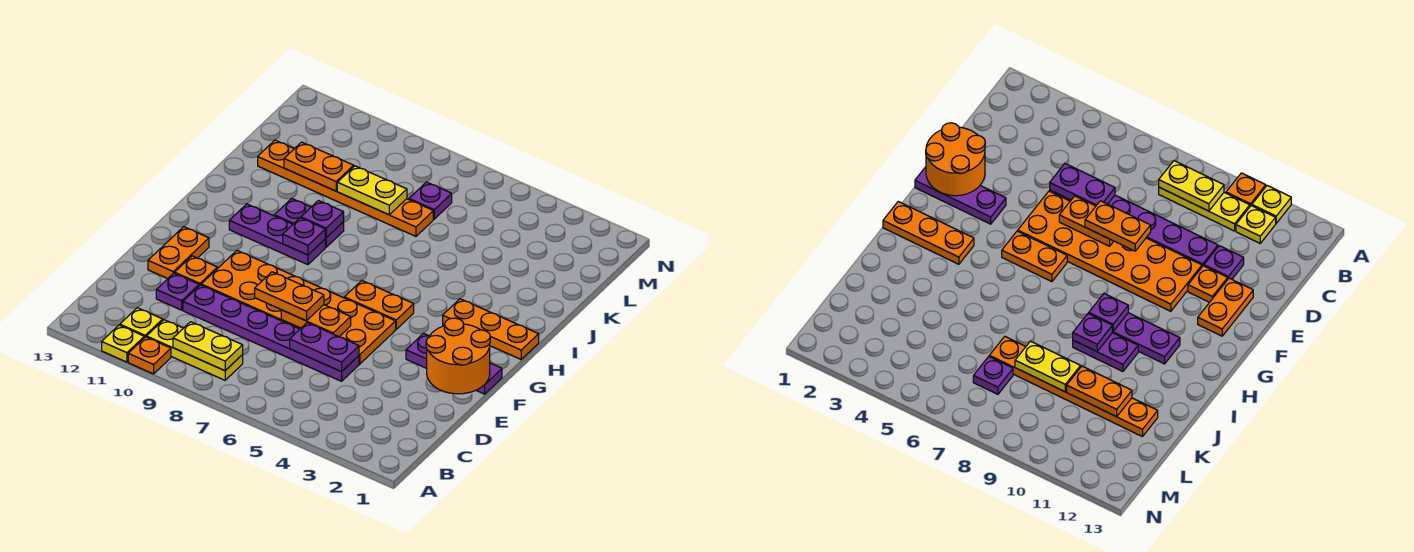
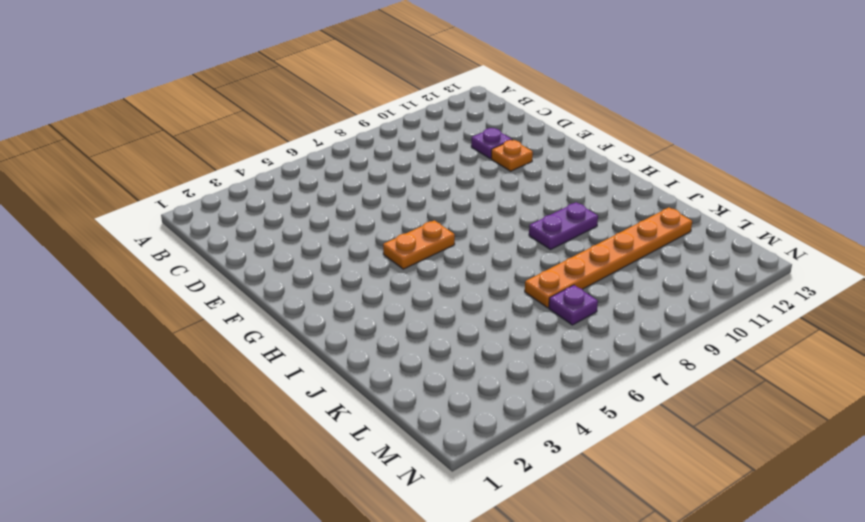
none -> orange 1x1 plate [128,337,171,374]
none -> yellow 1x1 plate [102,325,144,362]
none -> yellow 1x3 plate [147,320,243,380]

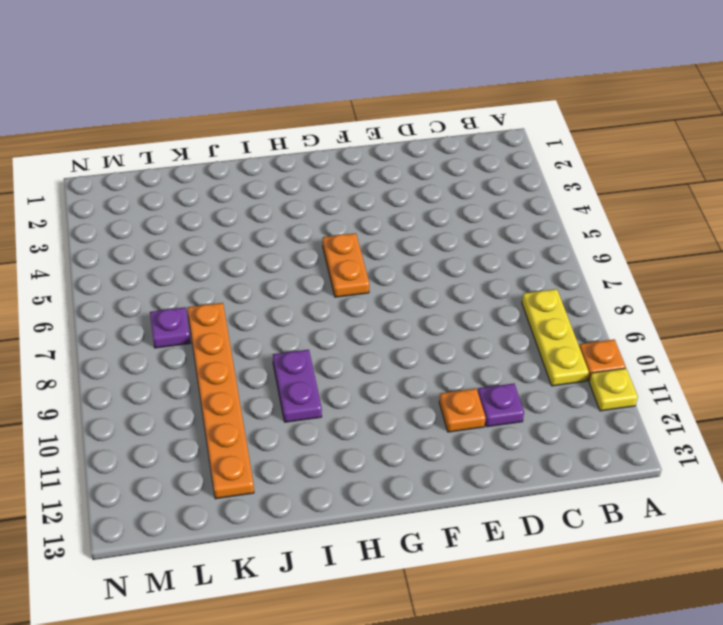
none -> yellow 1x1 plate [120,308,163,338]
none -> purple 1x6 plate [183,285,359,381]
none -> orange 2x6 plate [201,251,396,364]

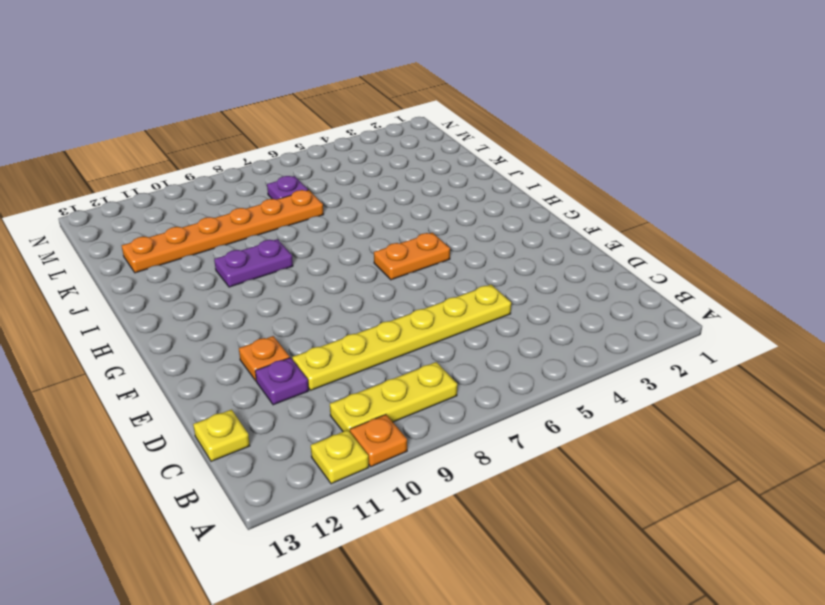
yellow 1x1 plate [193,410,250,461] -> yellow 1x1 plate moved to [120,308,163,338]
yellow 1x6 plate [292,285,511,390] -> purple 1x6 plate [183,285,359,381]
none -> orange 2x6 plate [201,251,396,364]
none -> orange 1x2 plate [148,227,209,279]
none -> purple 1x3 plate [406,333,502,394]

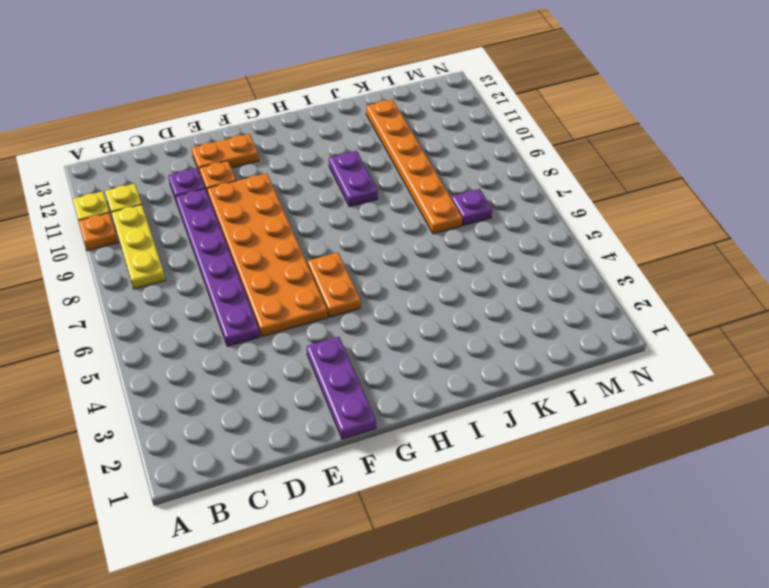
none -> orange 1x3 plate [443,299,539,359]
none -> purple 1x3 plate [229,204,325,265]
none -> yellow 1x2 plate [173,322,243,371]

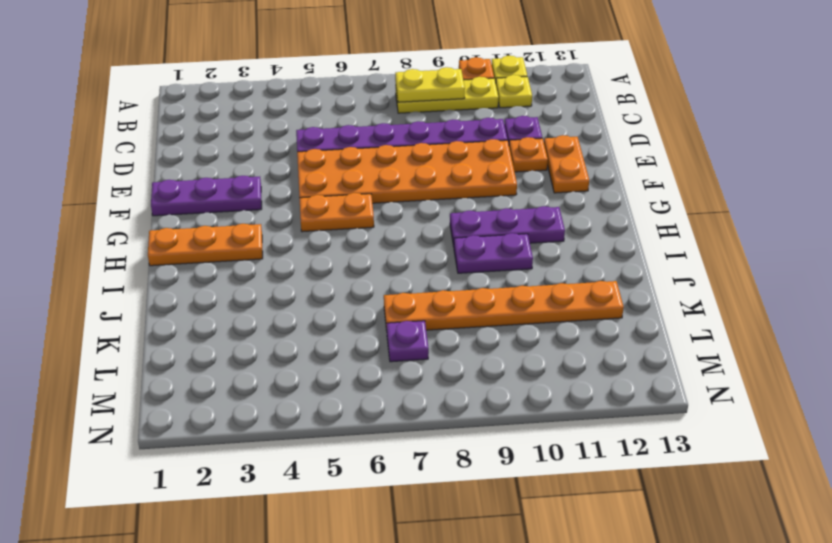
none -> purple 1x2 plate [290,323,359,372]
none -> orange 2x2 round brick [426,318,490,394]
none -> orange 1x2 plate [281,305,351,337]

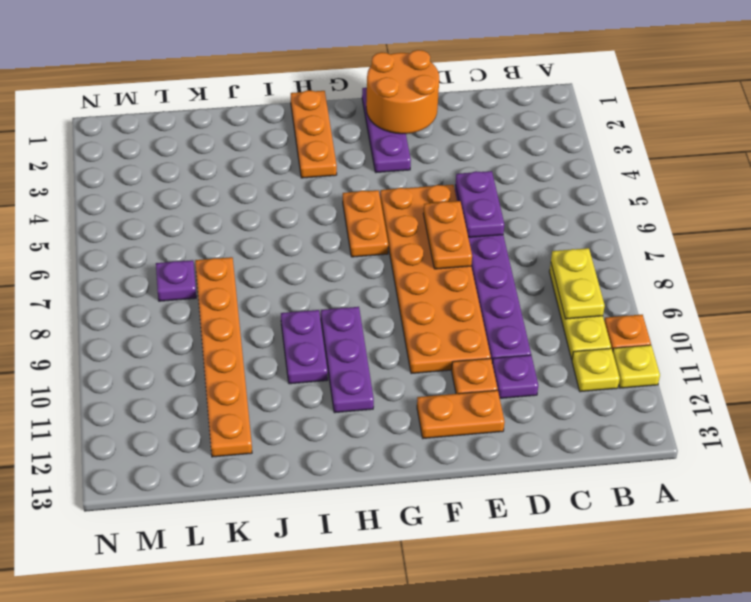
none -> purple 1x1 plate [283,218,326,255]
none -> purple 1x1 plate [301,201,344,238]
none -> yellow 1x2 plate [337,166,407,215]

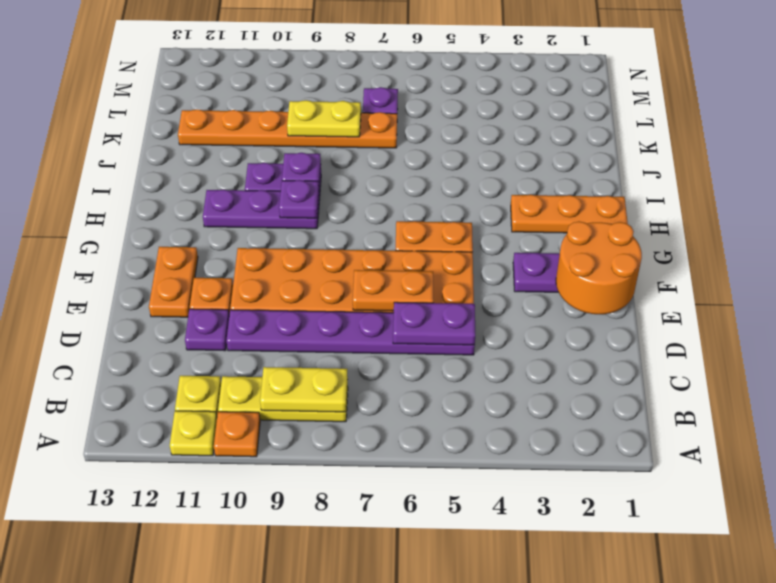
none -> orange 1x2 plate [284,142,354,191]
none -> orange 1x2 plate [255,272,324,321]

